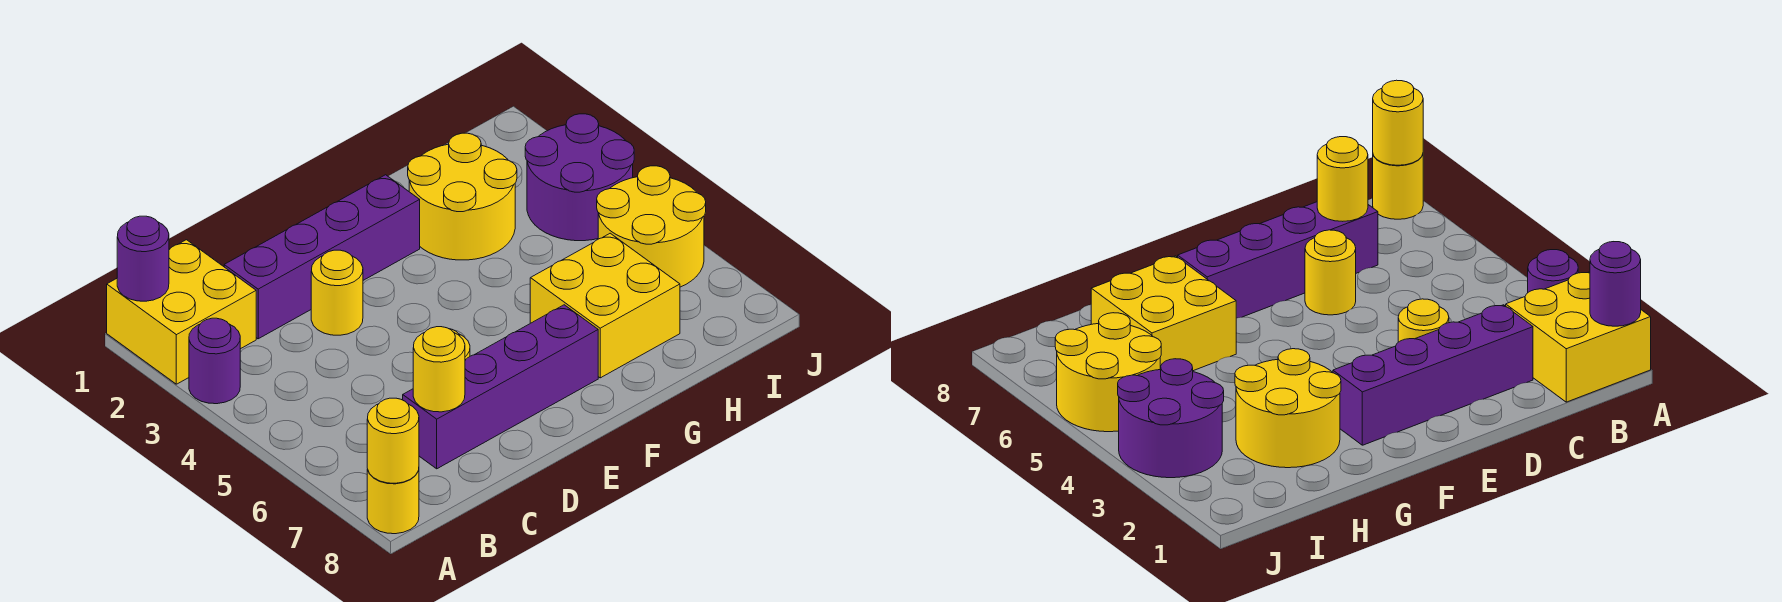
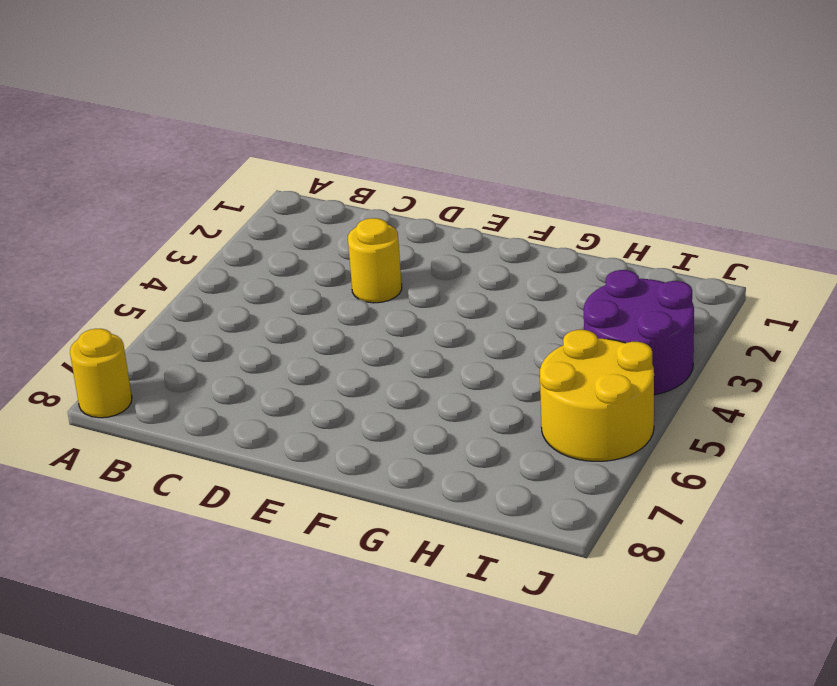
none -> yellow 2x2 brick [107,240,256,384]
none -> purple 1x1 round brick [189,318,240,404]
none -> purple 1x4 brick [224,175,420,339]

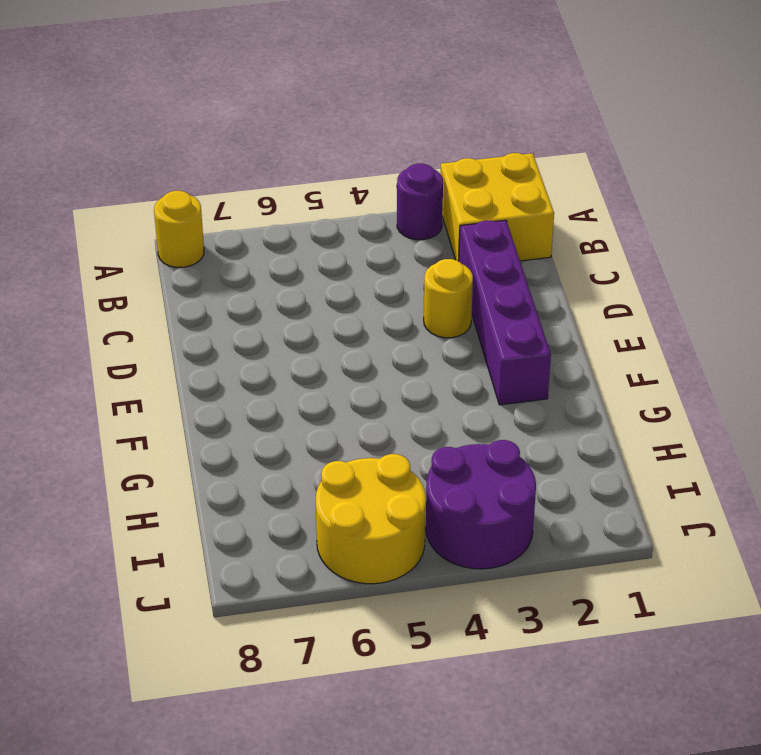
none -> purple 1x4 brick [403,305,598,469]
none -> yellow 1x1 round brick [1305,230,1356,315]
none -> yellow 2x2 round brick [408,133,517,260]

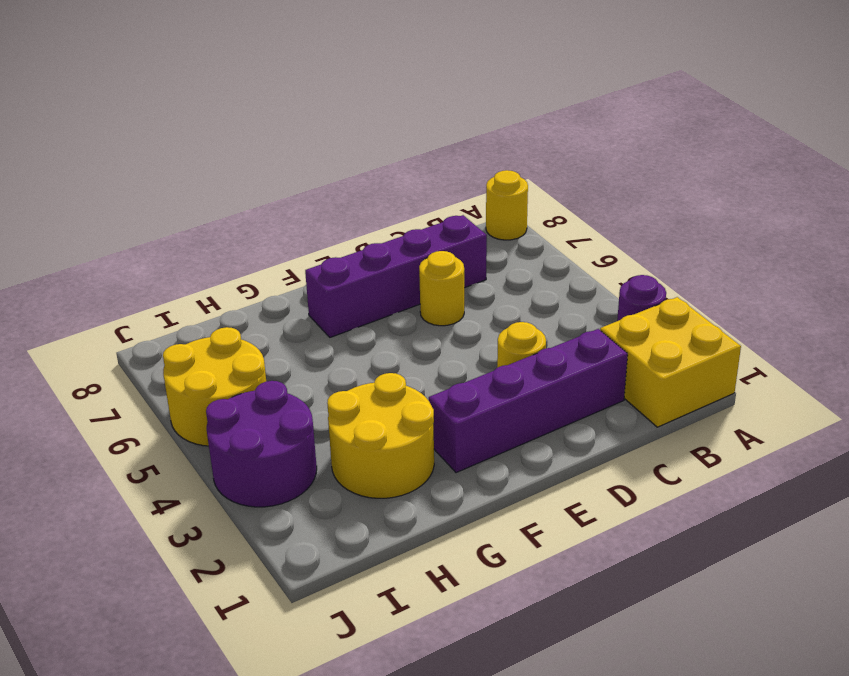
none -> yellow 2x2 brick [530,233,680,378]
none -> purple 1x1 round brick [117,216,169,301]
none -> yellow 1x1 round brick [367,398,419,483]

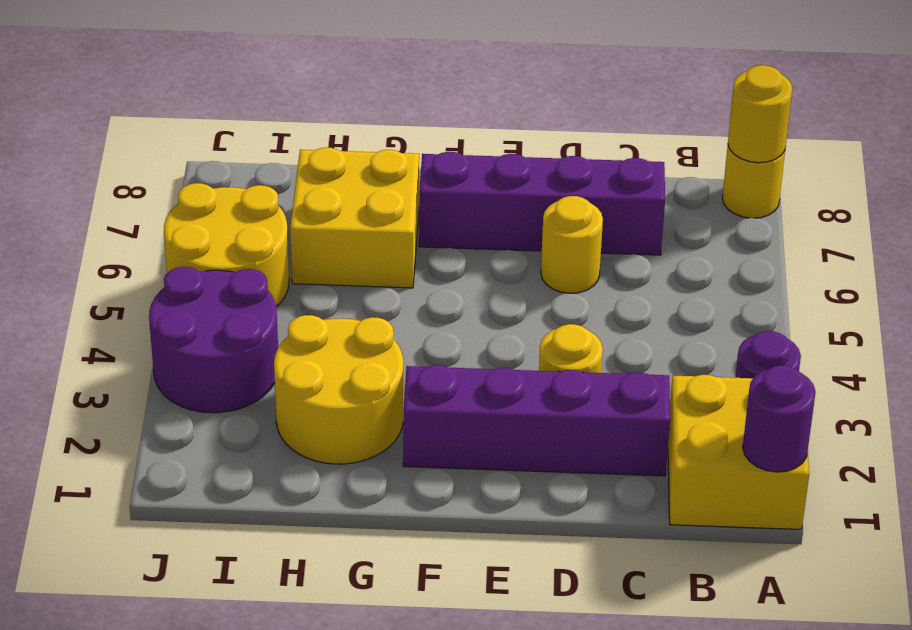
none -> yellow 1x1 round brick [413,327,465,412]

